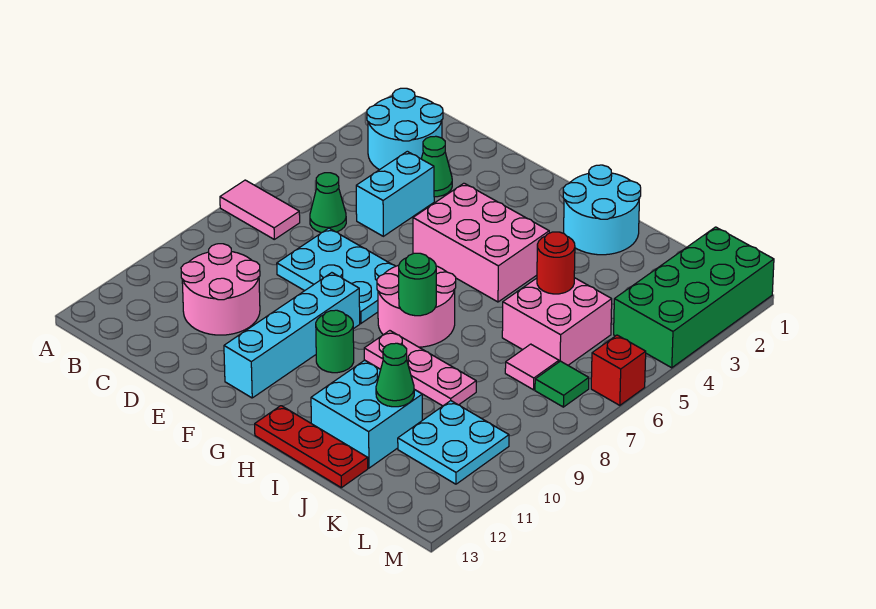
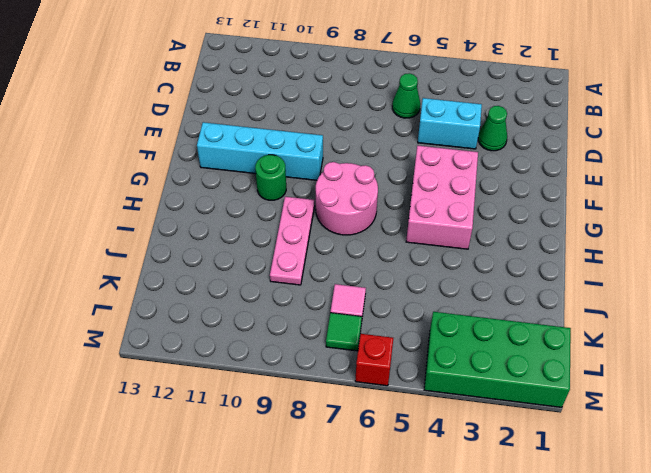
none -> pink 1x2 tile [220,180,300,239]
none -> cyan 2x2 round brick [367,88,443,170]
none -> pink 2x2 round brick [181,244,260,335]

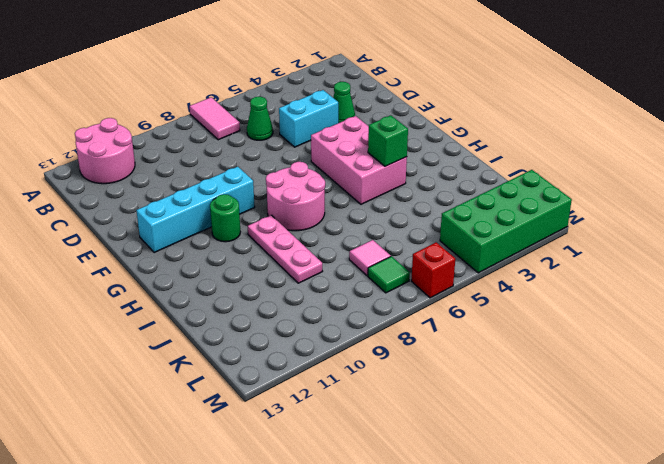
pink 2x2 round brick [75,118,135,184] -> pink 2x2 round brick moved to [181,244,260,335]
green 1x1 brick [368,115,408,166] -> none
none -> cyan 2x2 round brick [367,88,443,170]
none -> cyan 2x3 plate [277,228,395,323]
none -> cyan 2x2 round brick [563,165,641,255]

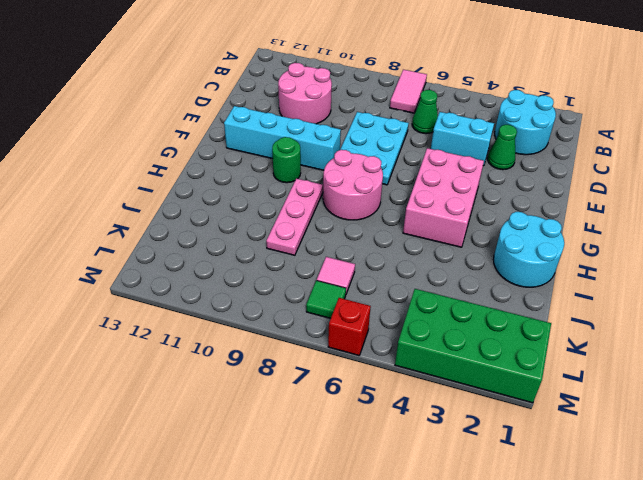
none -> red 1x3 plate [255,406,368,488]
none -> cyan 2x2 brick [311,360,422,468]
none -> pink 2x2 brick [502,278,612,365]

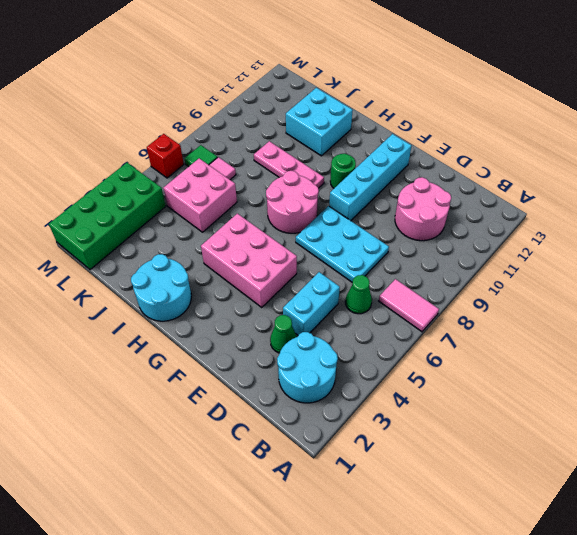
none -> red 1x3 plate [255,406,368,488]
none -> cyan 2x2 plate [398,401,509,484]
none -> green 1x1 round brick [399,253,436,316]

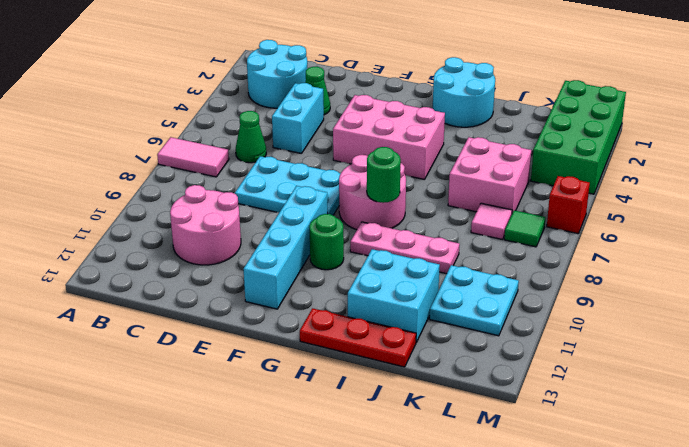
none -> red 1x1 round brick [537,232,575,294]
none -> green 1x1 cone [376,343,414,407]

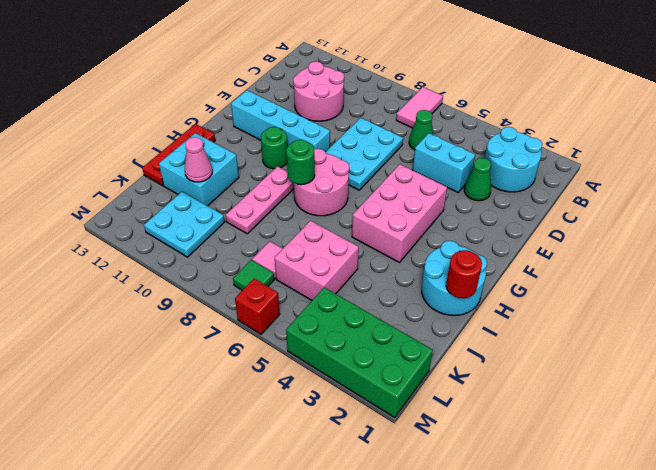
red 1x1 round brick [446,250,482,298] -> red 1x1 round brick moved to [537,232,575,294]
pink 1x1 cone [185,137,212,182] -> green 1x1 cone [376,343,414,407]

